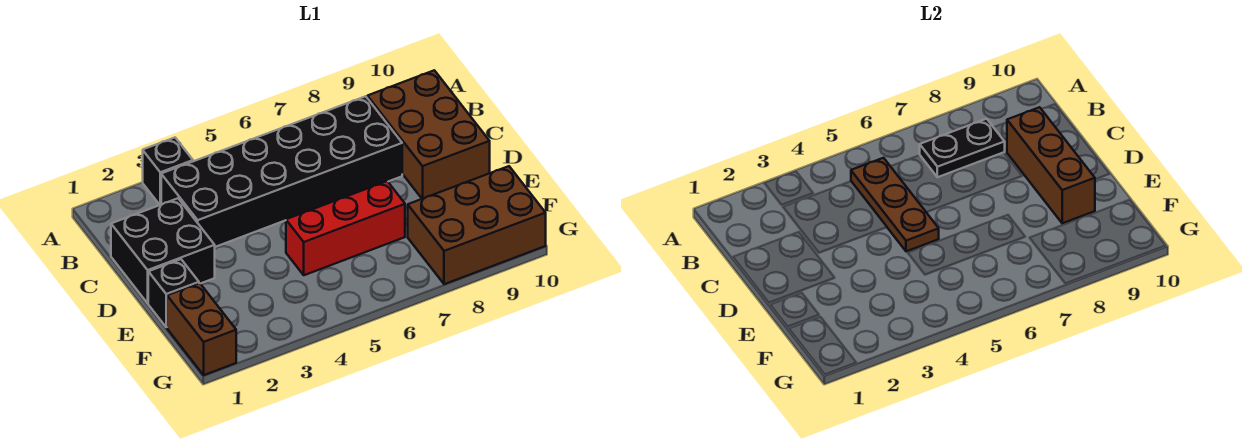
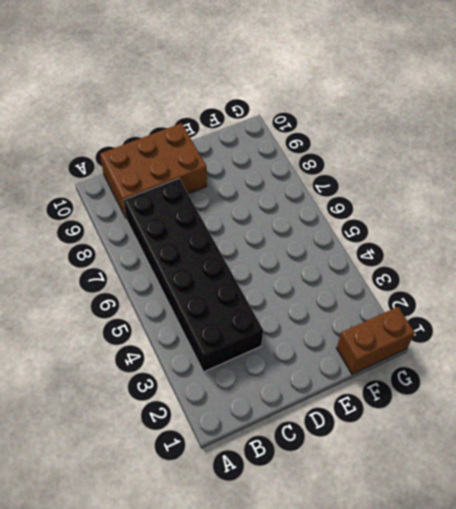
none -> black 1x1 brick [143,138,193,205]
none -> black 2x2 brick [111,198,215,303]

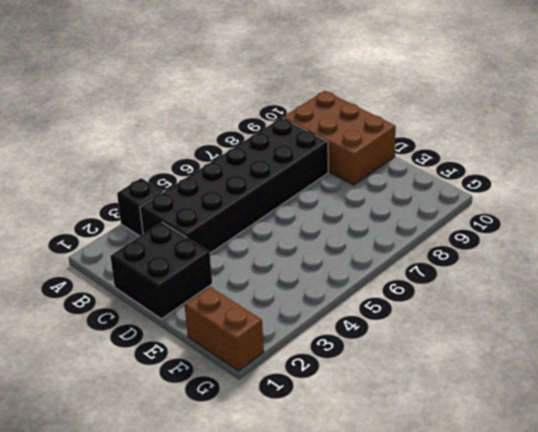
none -> black 1x1 brick [148,259,199,327]
none -> red 1x3 brick [286,181,405,275]

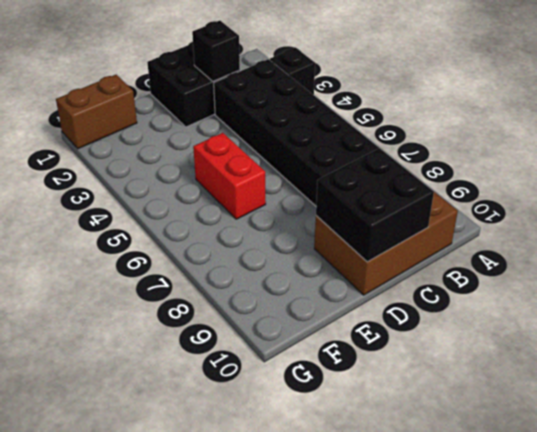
black 1x1 brick [192,21,240,81] -> black 1x1 brick moved to [148,259,199,327]
black 2x2 brick [316,148,434,262] -> brown 1x3 brick [1007,107,1095,223]
red 1x2 brick [193,133,266,219] -> red 1x3 brick [286,181,405,275]
none -> brown 2x3 brick [408,166,546,284]
none -> brown 1x3 plate [851,158,939,251]

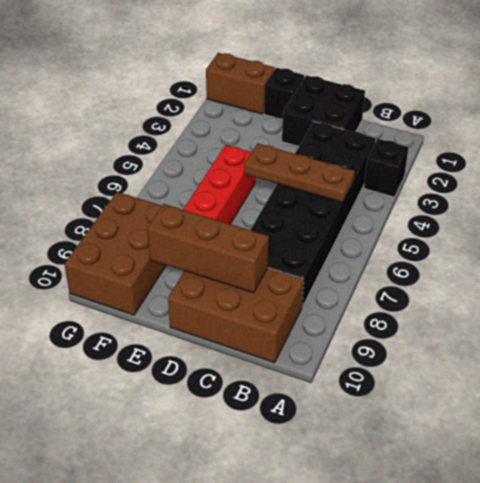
none -> black 1x2 plate [920,119,1005,177]

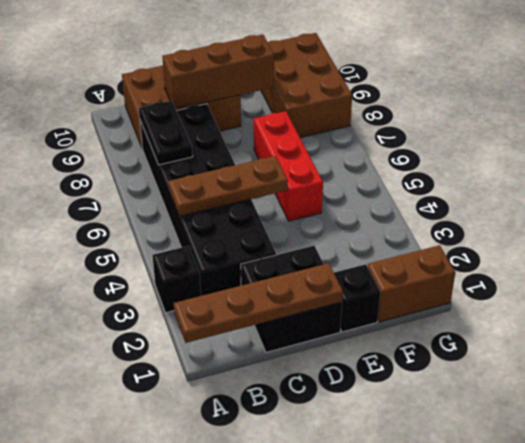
brown 1x4 plate [174,263,343,343] -> none

